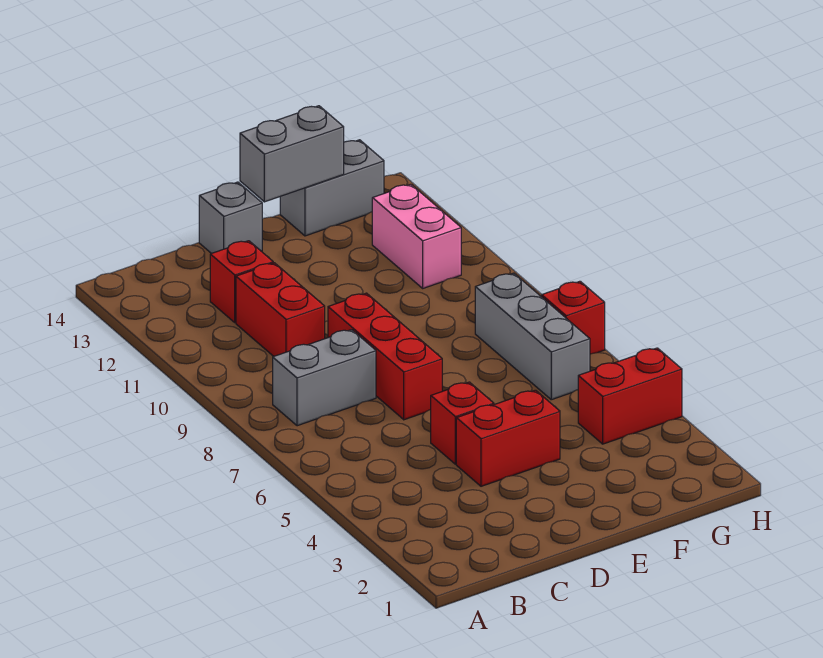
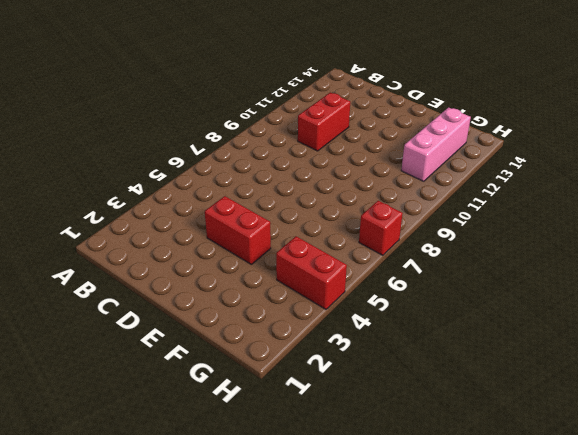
pink 1x3 brick [401,108,471,181] -> pink 1x2 brick [372,184,461,288]
none -> grey 1x2 brick [273,330,376,426]
none -> red 1x1 brick [210,241,273,323]
none -> red 1x1 brick [431,382,494,464]

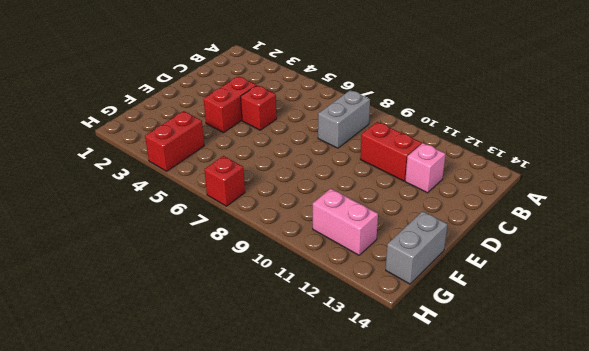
pink 1x1 brick [405,143,445,193] -> red 1x1 brick [210,241,273,323]
none -> red 1x3 brick [328,293,442,420]
none -> grey 1x1 brick [199,182,262,254]
none -> grey 1x3 brick [475,273,590,400]

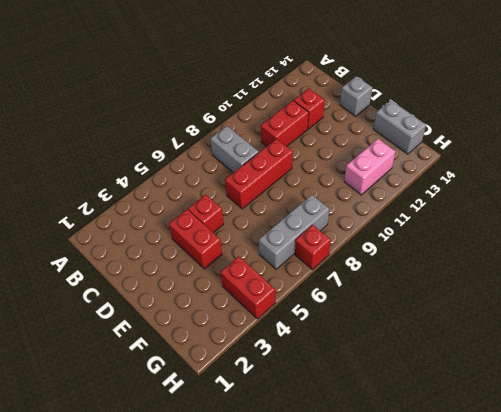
none -> grey 1x2 brick [240,106,344,202]

